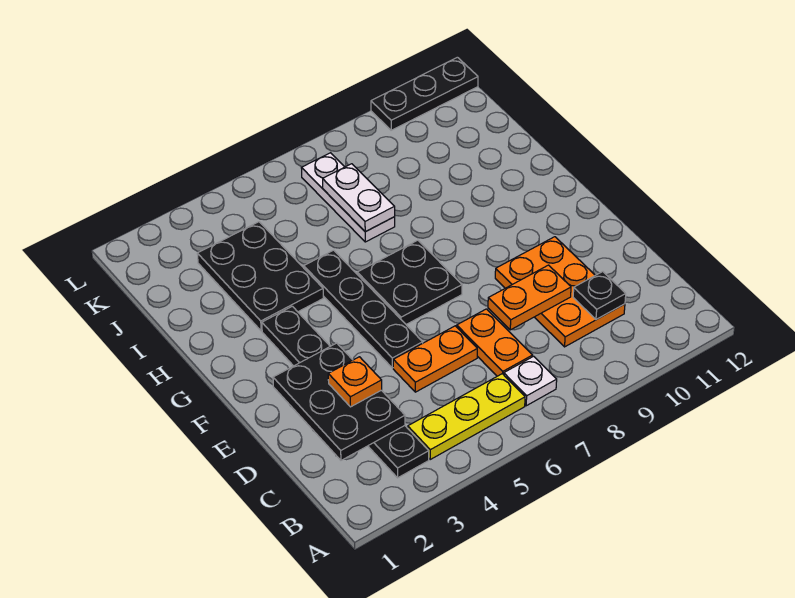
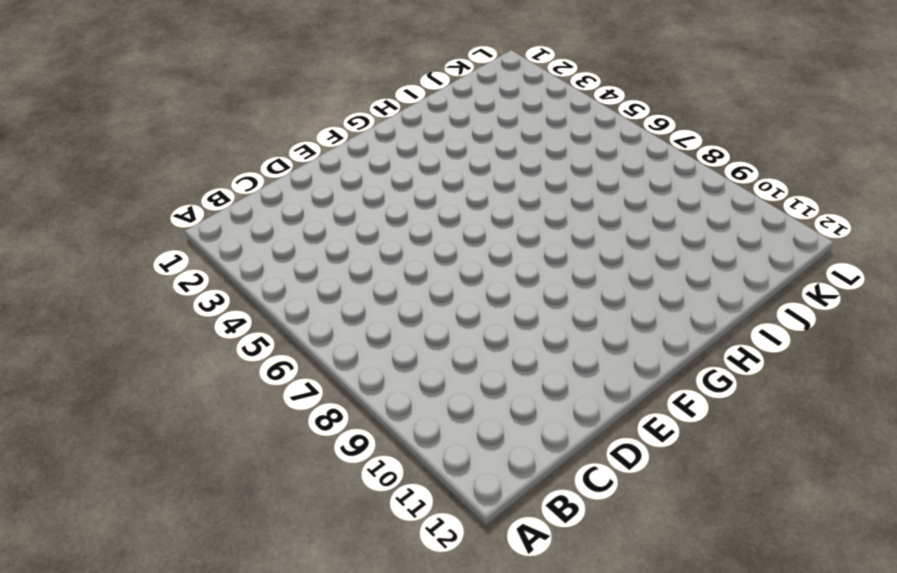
none -> black 1x6 plate [262,306,429,478]
none -> yellow 1x3 plate [408,374,525,459]
none -> white 1x1 plate [504,356,557,406]

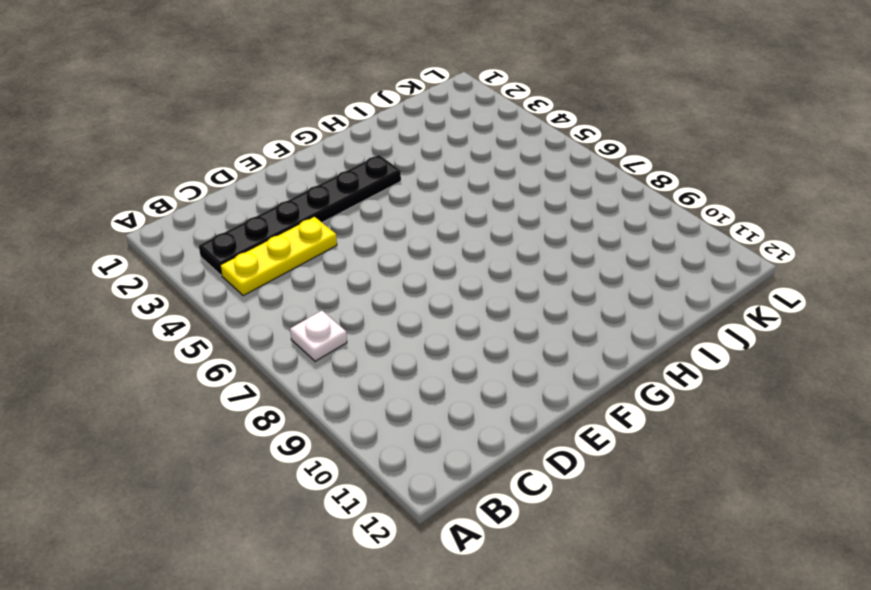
yellow 1x3 plate [220,217,337,296] -> yellow 1x3 plate turned to [408,374,525,459]
none -> orange 1x2 plate [457,309,533,376]
none -> orange 2x3 plate [495,237,625,347]
none -> orange 1x2 plate [393,326,477,392]

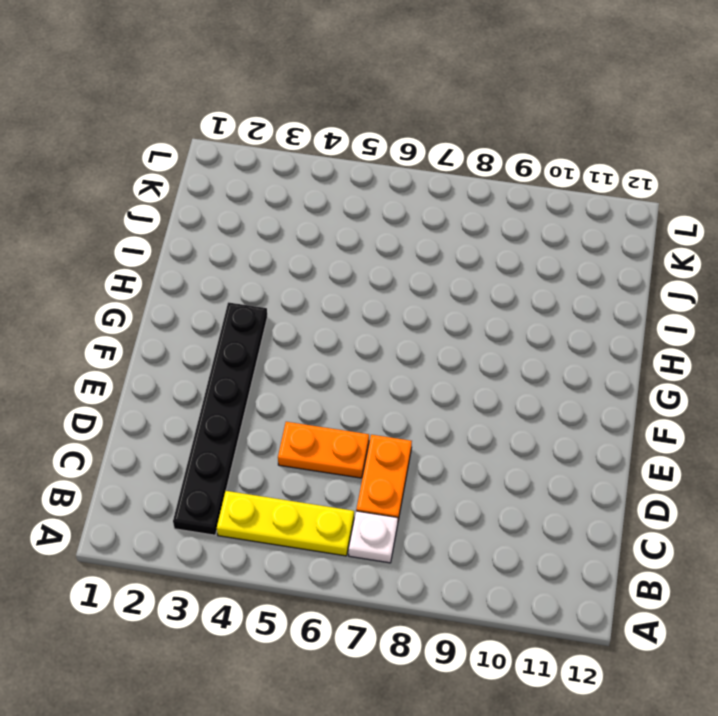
none -> orange 2x3 plate [495,237,625,347]
none -> black 1x4 plate [304,250,423,368]
none -> black 2x2 plate [357,240,462,324]

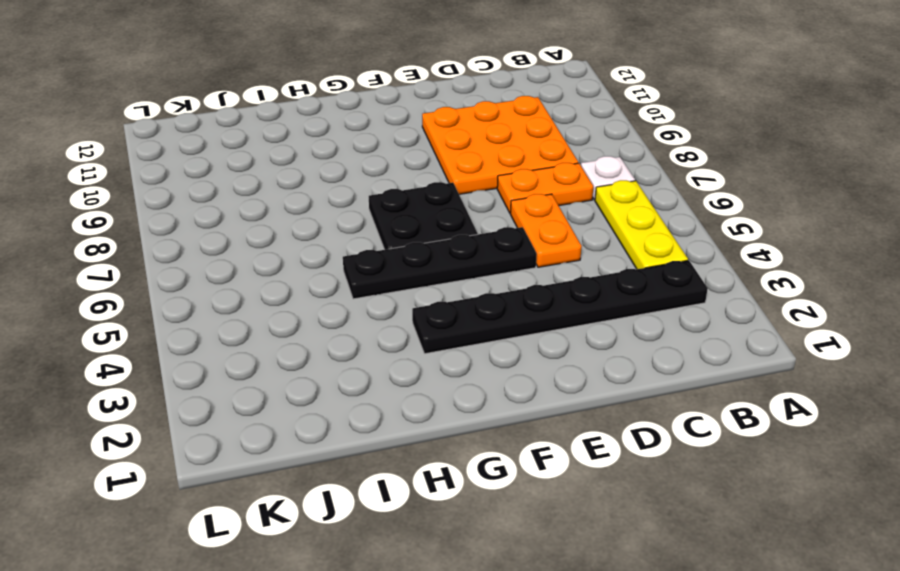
orange 3x3 plate [422,96,578,194] -> orange 2x3 plate [495,237,625,347]
none -> black 2x3 plate [197,222,323,331]
none -> white 1x3 plate [302,153,395,242]
none -> black 1x3 plate [371,57,478,130]

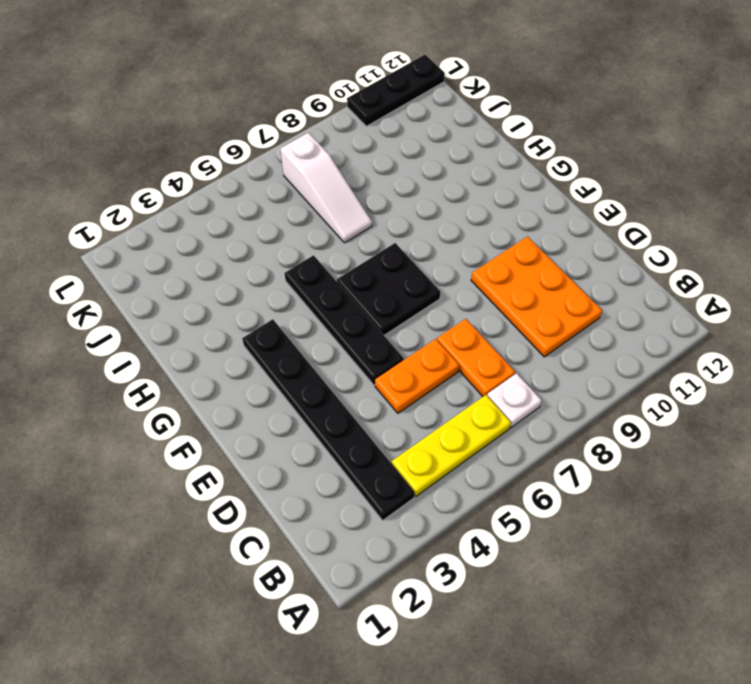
white 1x3 slope [280,133,372,243] -> white 1x3 plate [302,153,395,242]
none -> black 2x3 plate [197,222,323,331]
none -> black 2x3 plate [273,343,405,460]
none -> black 1x1 plate [573,272,626,320]

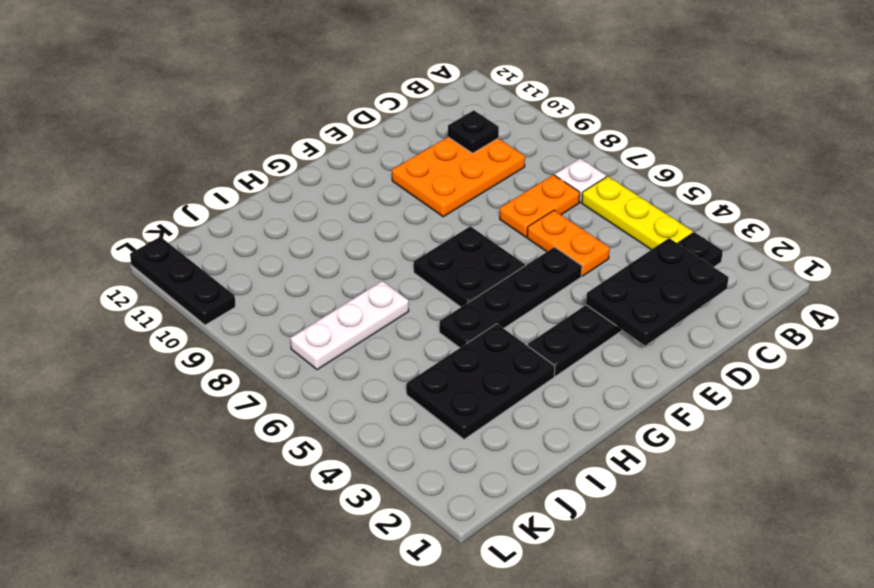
none -> orange 1x2 plate [488,265,571,330]
none -> white 1x2 plate [323,164,395,232]
none -> orange 1x1 plate [328,357,382,407]

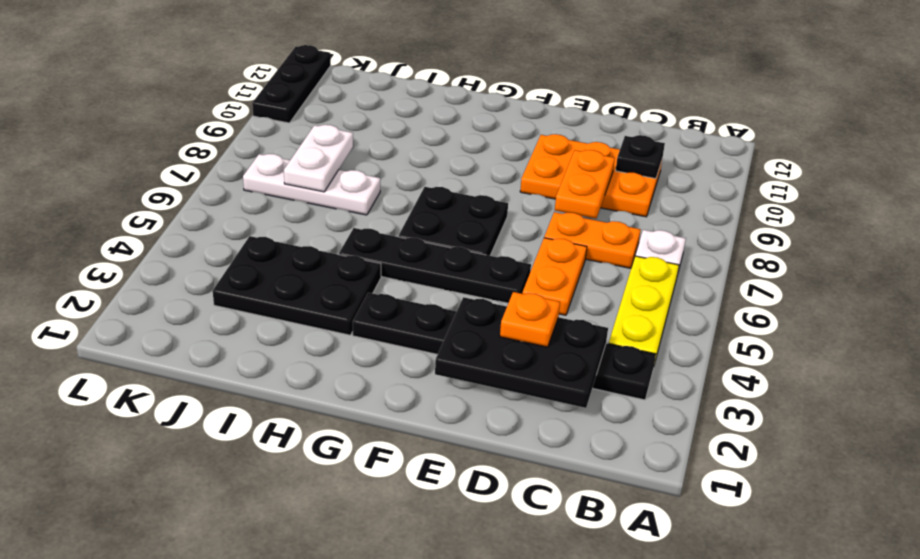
white 1x2 plate [284,125,353,192] -> white 1x2 plate turned to [323,164,395,232]

